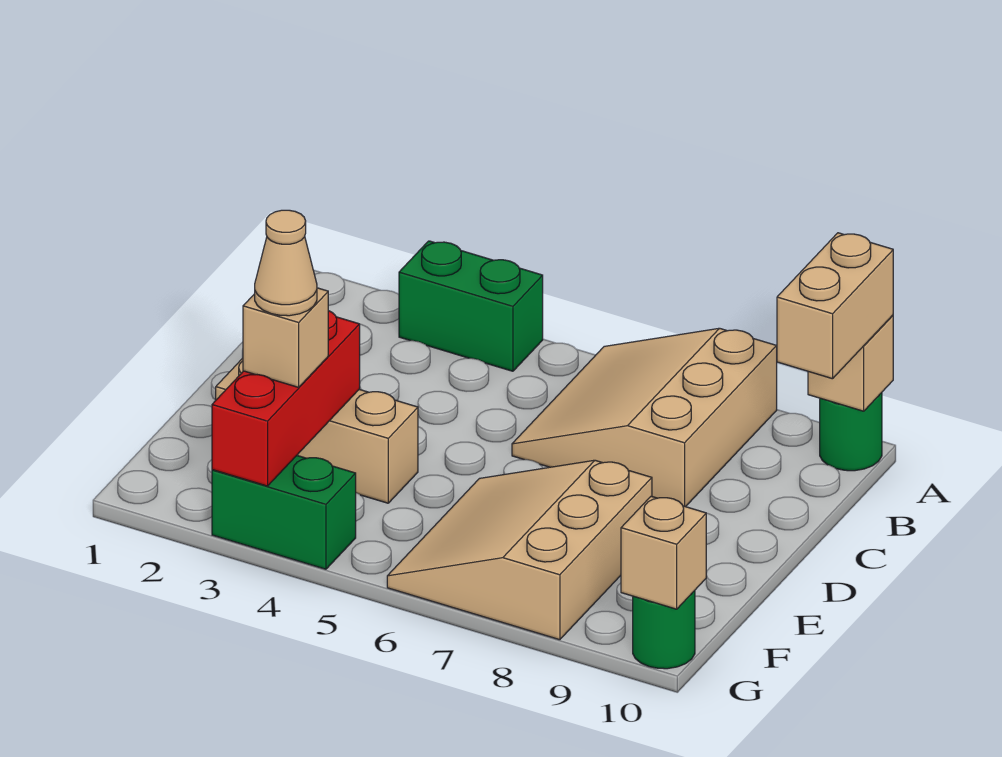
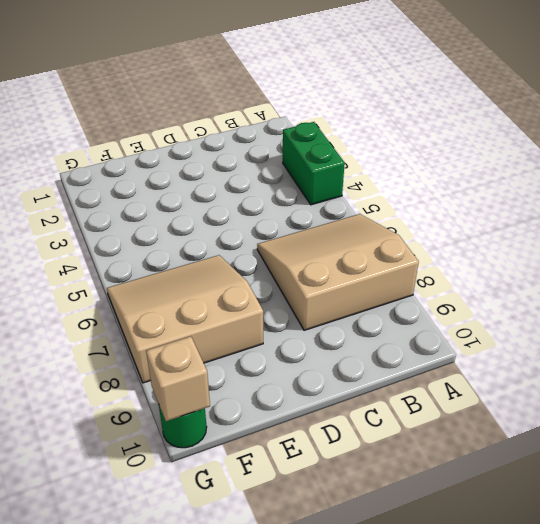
none -> green 1x1 round brick [820,393,882,471]
none -> tan 1x3 brick [216,358,418,503]
none -> green 1x2 brick [212,456,356,569]

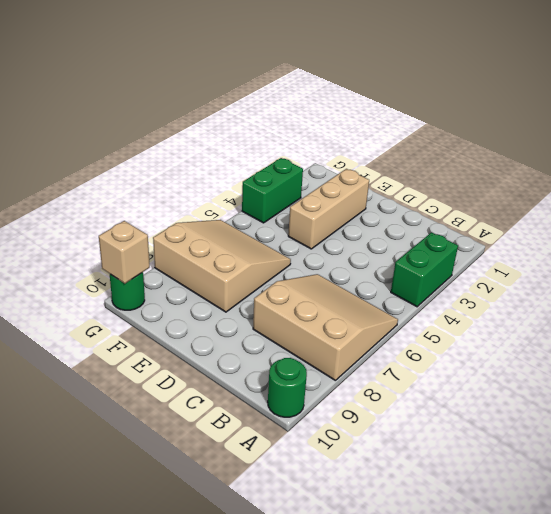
none -> tan 1x1 brick [808,315,893,411]
none -> red 1x3 brick [212,311,360,486]
none -> tan 1x2 brick [777,233,893,379]

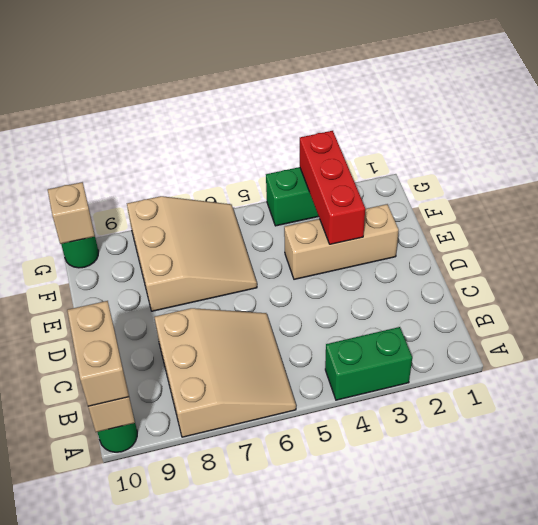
none -> tan 1x1 brick [243,288,328,387]
none -> tan 1x1 cone [255,210,317,316]

